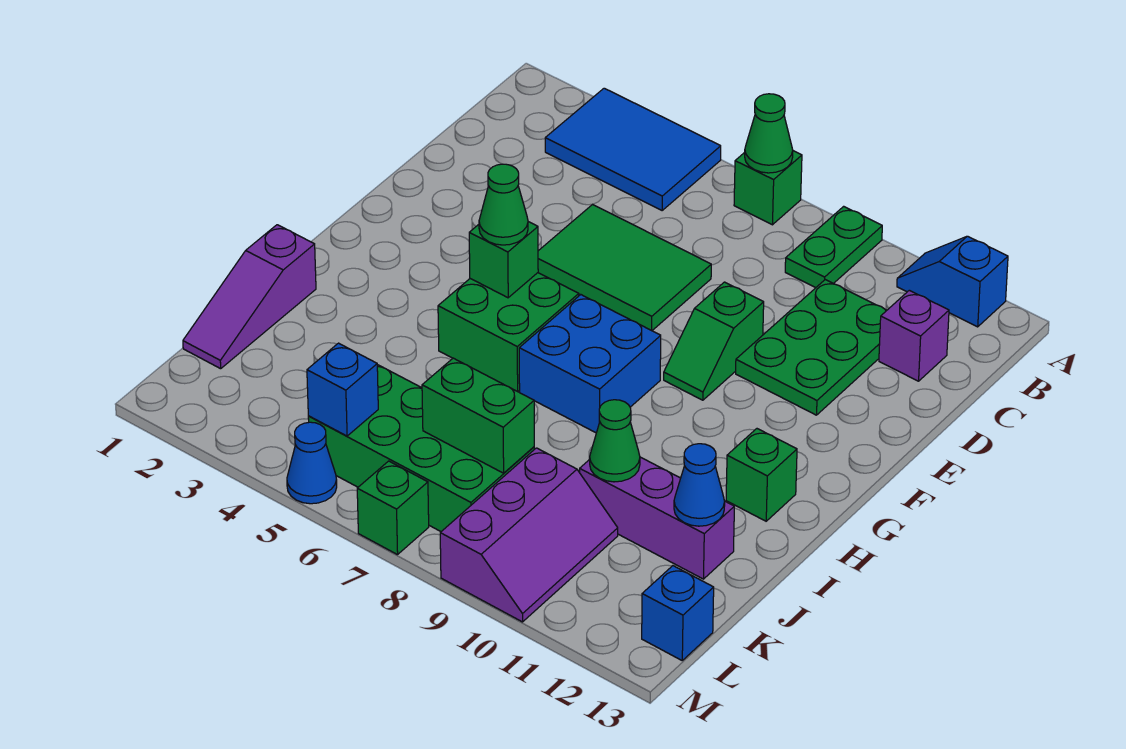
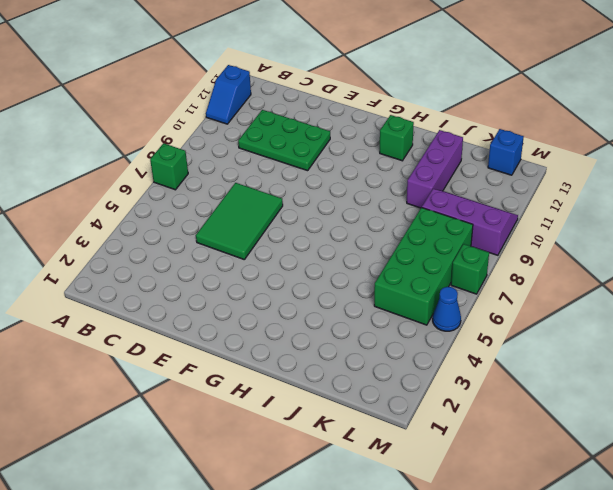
none -> blue 2x3 tile [545,88,721,210]
none -> green 1x2 plate [785,206,882,288]
none -> purple 1x1 brick [879,290,949,381]

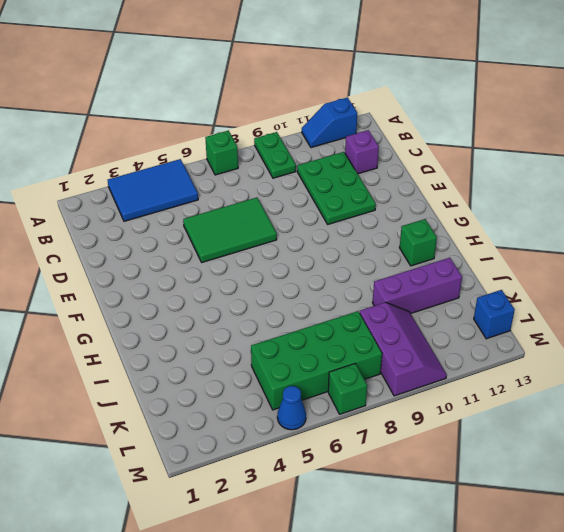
none -> green 1x2 slope [664,282,764,400]
none -> green 2x2 brick [438,273,579,391]
none -> blue 2x2 brick [519,295,661,433]

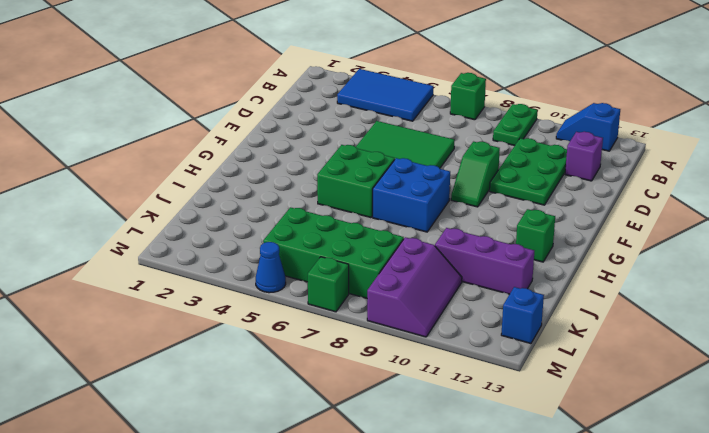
none -> purple 1x3 slope [183,225,316,369]
none -> green 1x1 cone [745,94,793,173]
none -> green 1x1 brick [469,222,538,298]

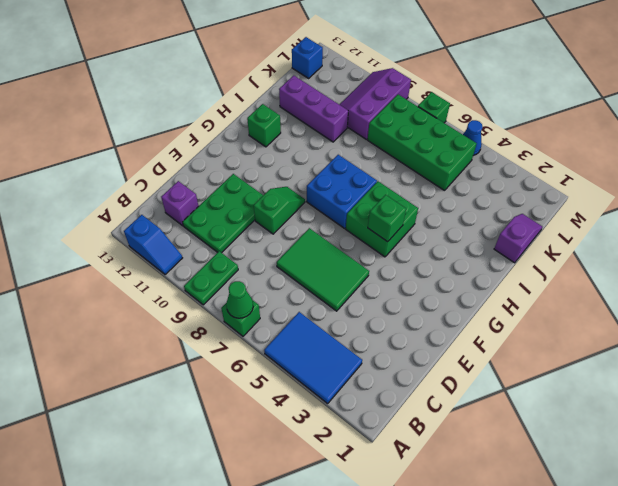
purple 1x2 slope [494,214,542,263] -> purple 1x3 slope [183,225,316,369]
none -> green 1x1 cone [590,400,640,482]
none -> blue 1x1 cone [674,444,725,526]
none -> green 1x2 brick [422,358,534,473]

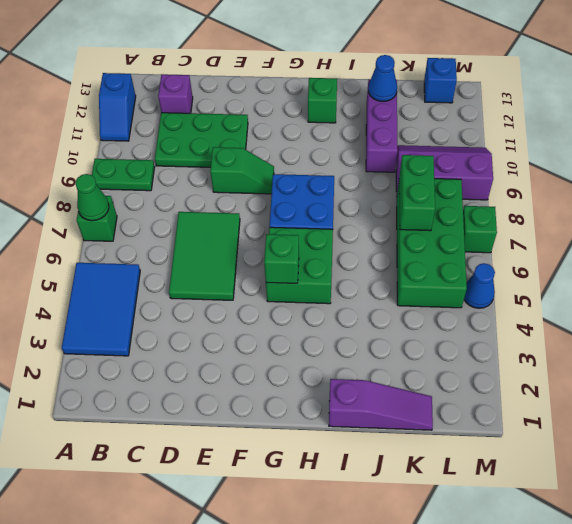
none -> green 1x1 cone [590,400,640,482]
none -> blue 1x1 brick [307,343,378,436]
none -> green 1x1 cone [479,164,528,245]

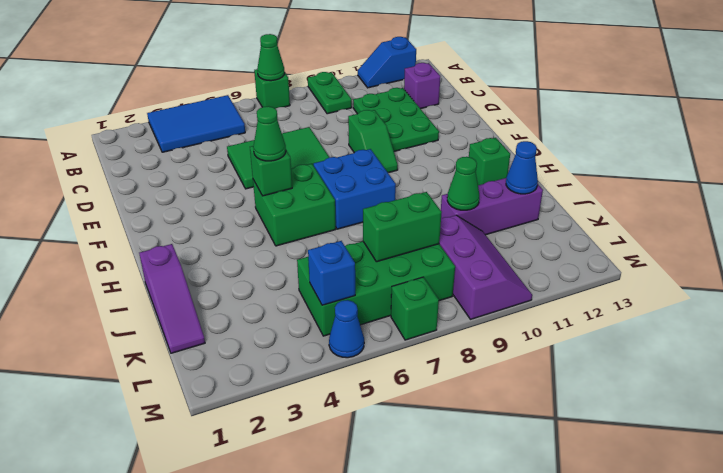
none -> blue 1x1 brick [642,566,714,660]

